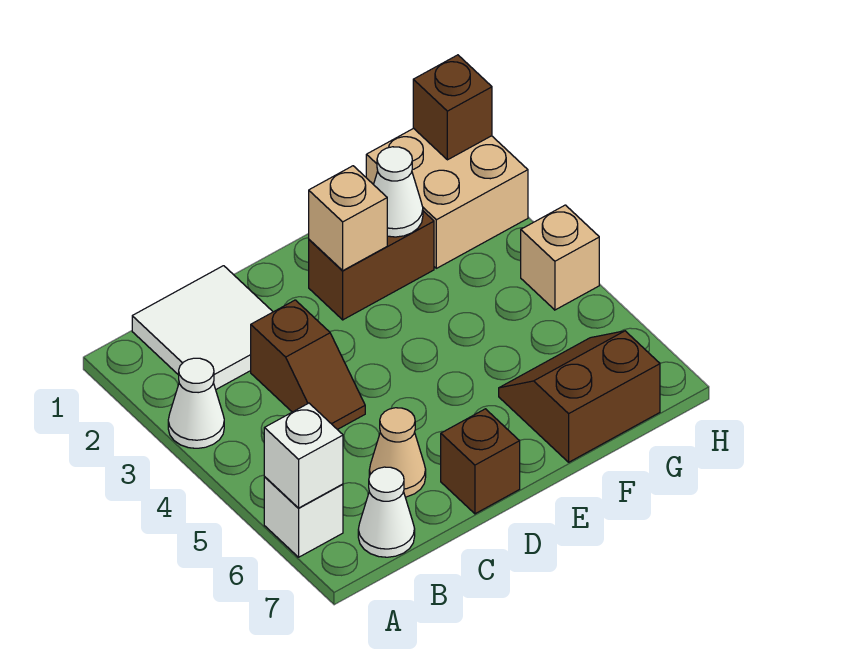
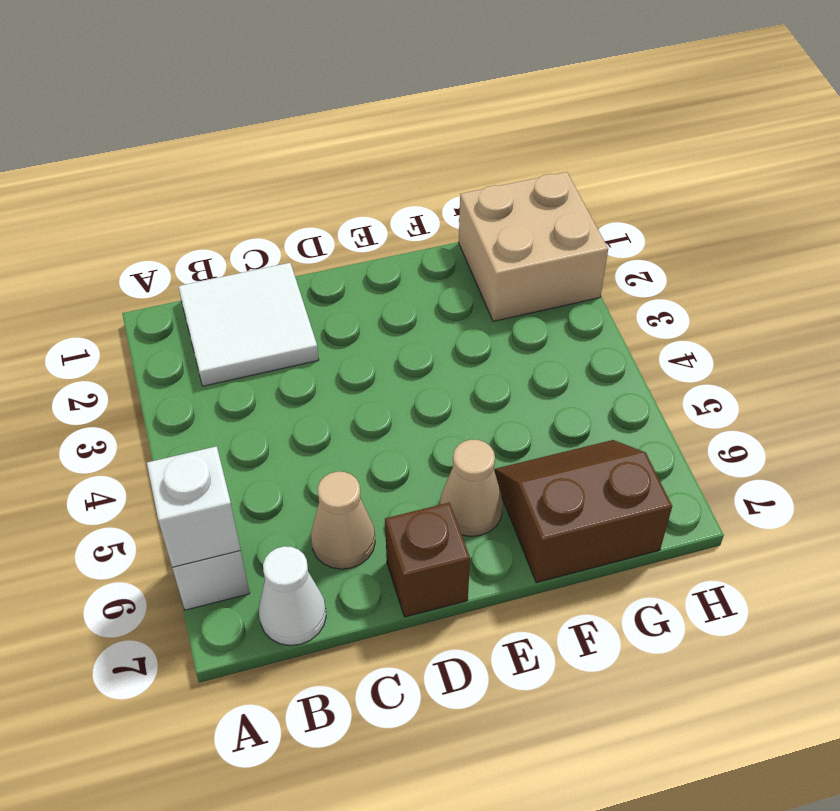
tan 1x1 cone [440,439,503,536] -> none
none -> white 1x1 cone [168,358,224,448]
none -> brown 1x2 slope [251,300,365,430]
none -> brown 1x2 brick [309,211,434,320]

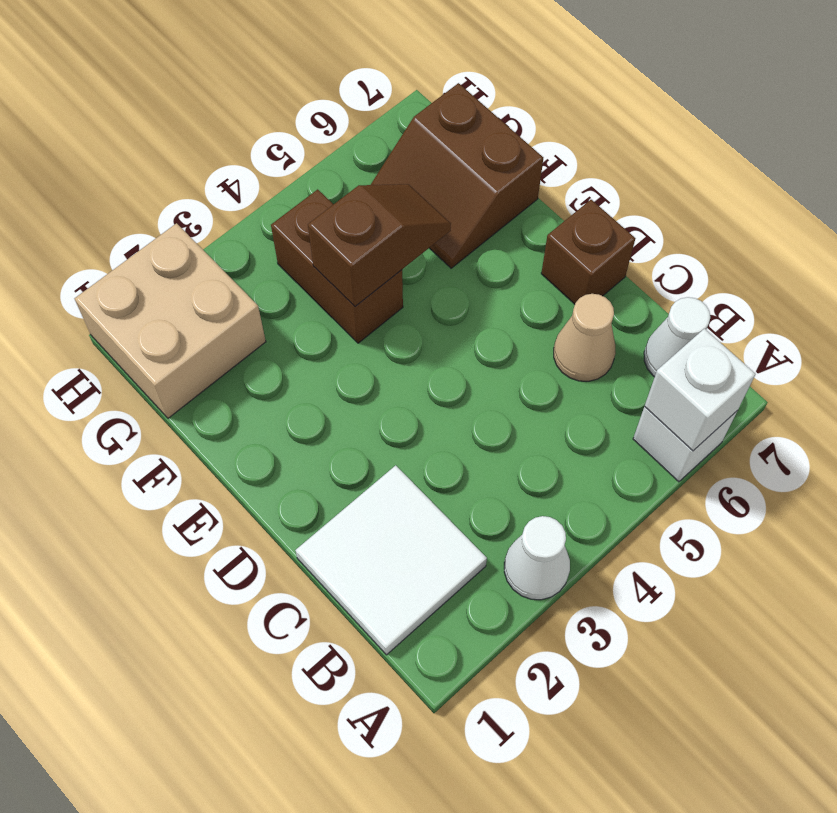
brown 1x2 brick [271,189,403,343] -> brown 1x2 brick moved to [309,211,434,320]
brown 1x2 slope [308,184,451,306] -> brown 1x2 slope moved to [251,300,365,430]
none -> tan 1x1 brick [521,205,599,310]
none -> tan 1x1 brick [309,166,387,270]
none -> white 1x1 cone [374,147,423,237]

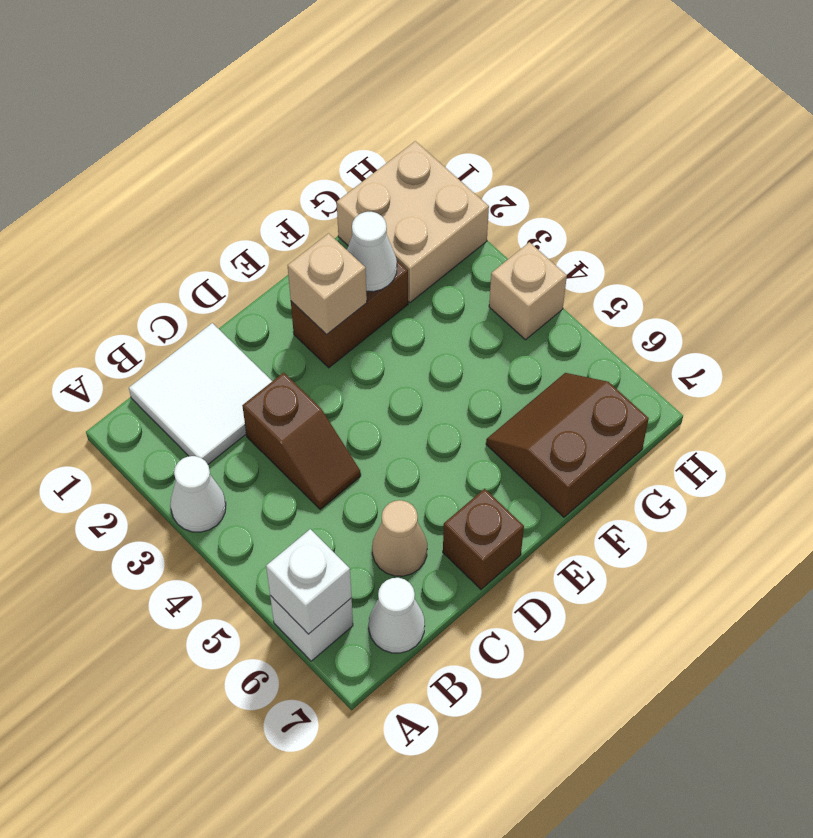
none -> brown 1x1 brick [413,55,492,160]

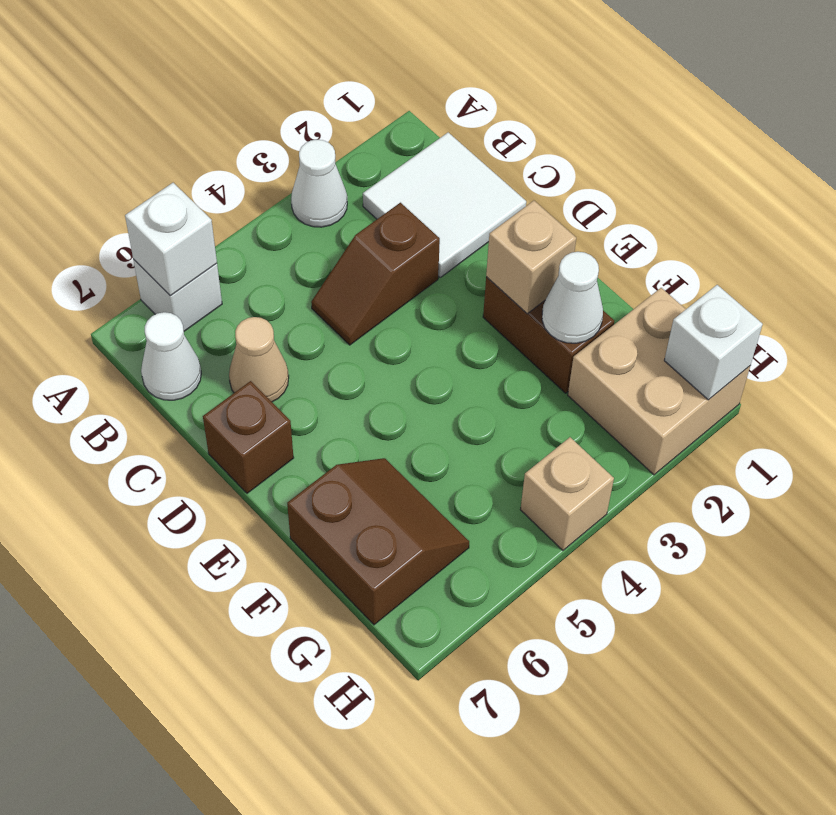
white 1x1 brick [664,285,763,400] -> brown 1x1 brick [413,55,492,160]

